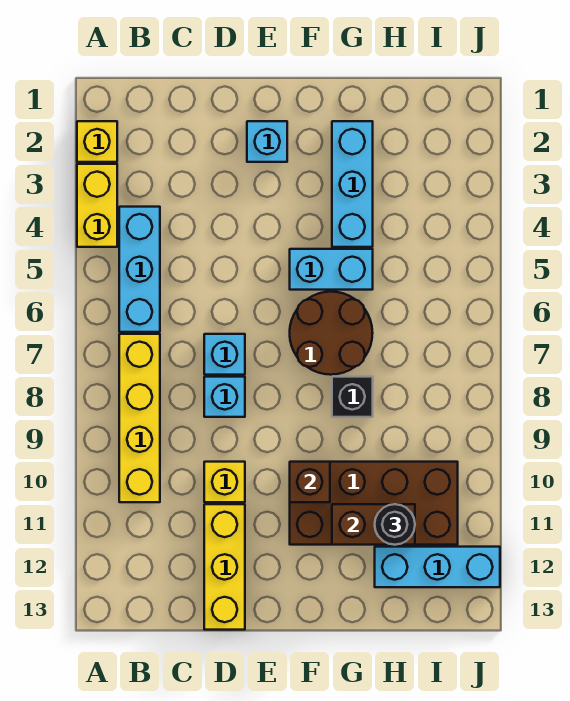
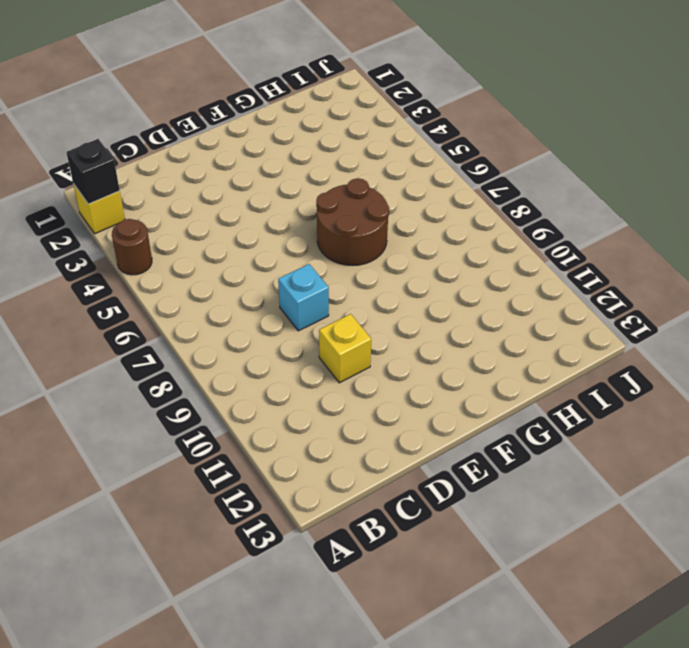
black 1x1 brick [67,139,120,204] -> black 1x1 brick moved to [332,377,373,417]
brown 1x1 round brick [112,219,152,275] -> yellow 1x2 brick [77,164,117,247]
none -> cyan 1x3 brick [119,207,160,332]
none -> yellow 1x4 brick [119,334,160,502]
none -> cyan 1x1 brick [204,334,245,375]

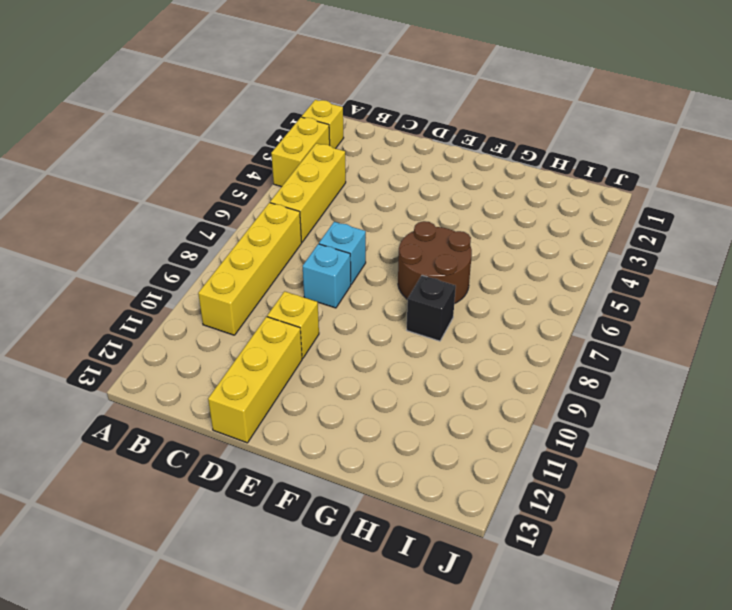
yellow 1x3 brick [270,143,346,242] -> cyan 1x3 brick [119,207,160,332]
none -> cyan 1x1 brick [247,121,287,162]
none -> cyan 1x2 brick [290,249,373,290]
none -> brown 2x4 brick [290,462,458,545]

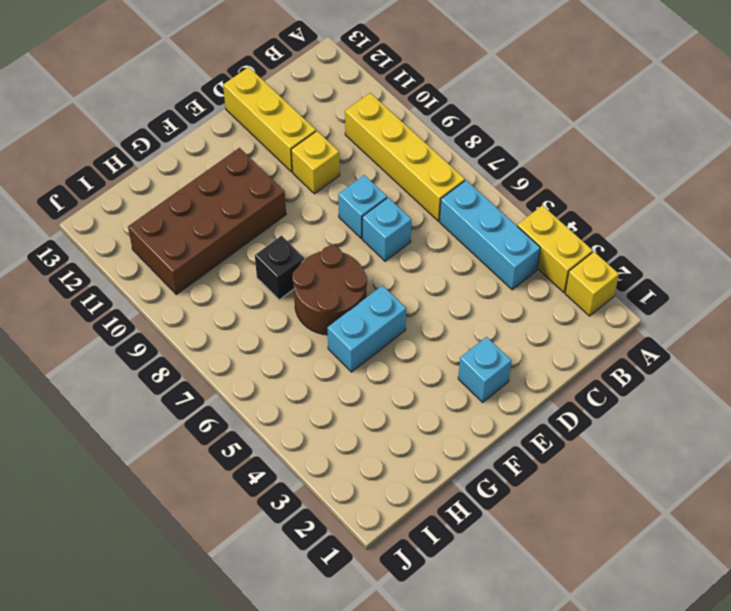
none -> cyan 1x3 brick [332,121,373,247]
none -> cyan 1x3 brick [375,547,500,587]
none -> brown 1x1 brick [290,462,330,502]

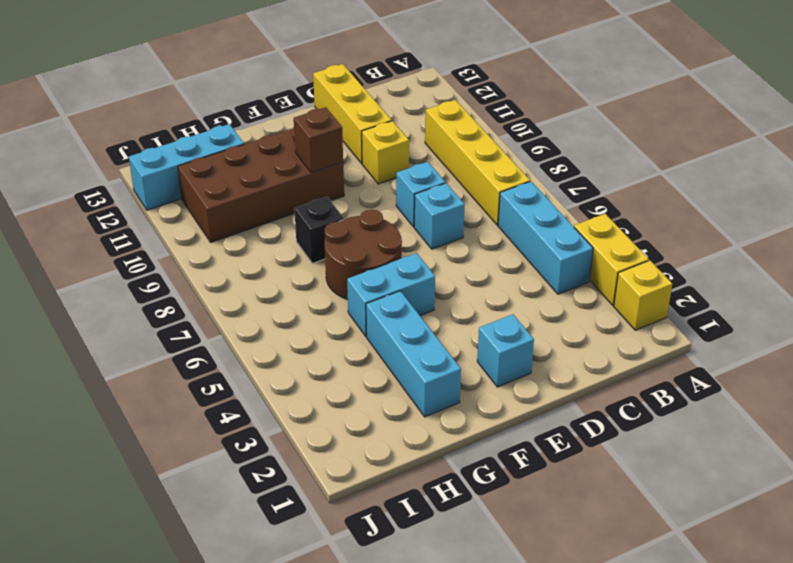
none -> brown 1x2 brick [332,504,415,545]
none -> black 1x1 round brick [375,504,415,545]

